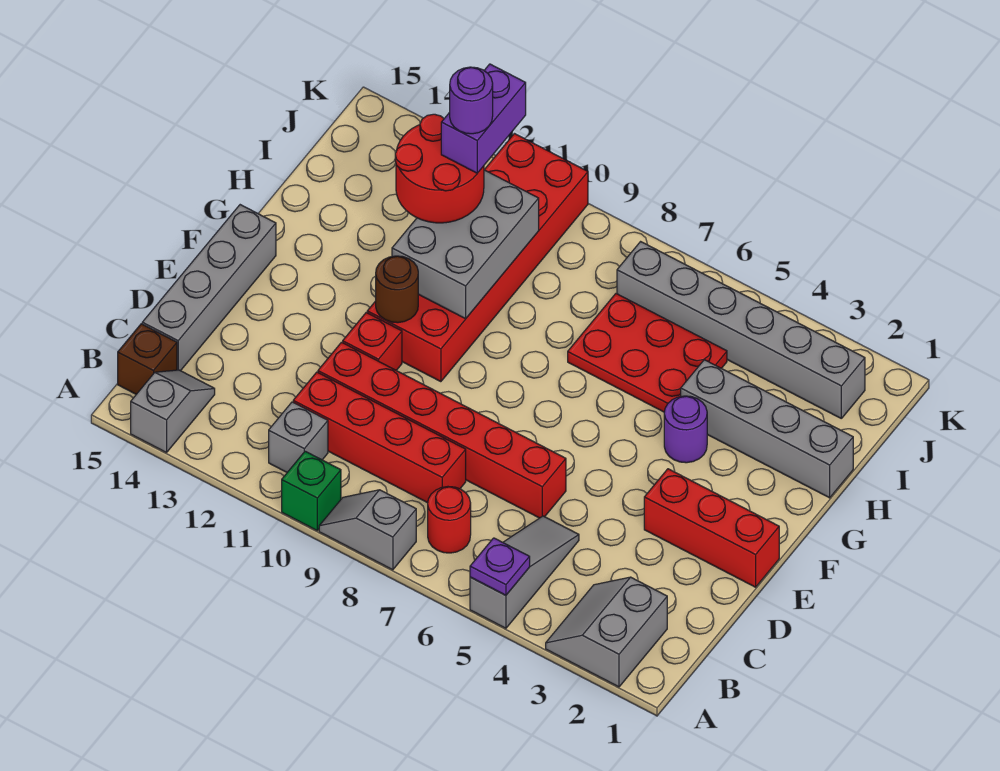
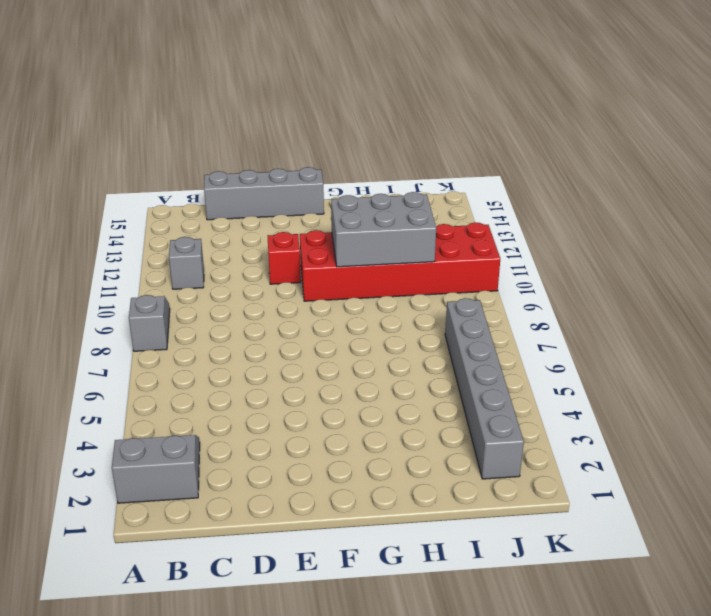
none -> grey 1x3 slope [470,516,579,628]
none -> green 1x1 brick [282,451,341,530]
none -> grey 1x2 slope [131,370,215,453]

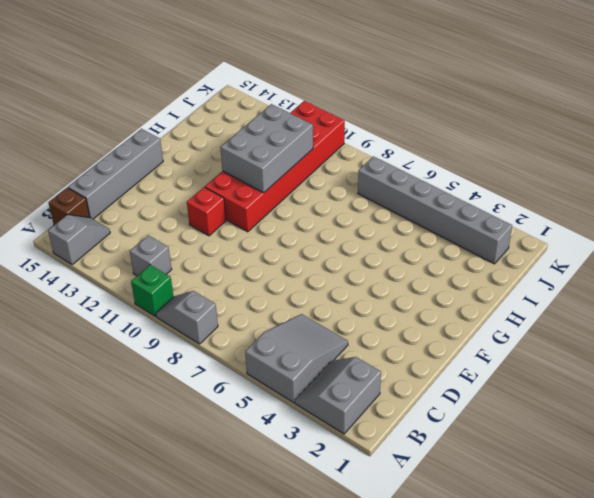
grey 2x3 slope [245,314,348,403] -> grey 1x3 slope [470,516,579,628]
none -> red 1x1 round brick [428,487,471,553]
none -> red 1x4 brick [293,372,466,503]
none -> red 1x6 brick [318,342,566,518]

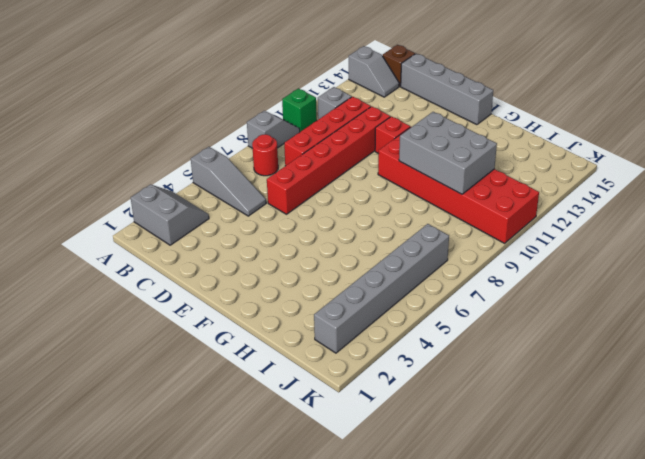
none -> red 1x3 brick [644,469,779,587]
none -> purple 1x1 round brick [664,396,707,463]
none -> grey 1x4 brick [681,360,853,498]

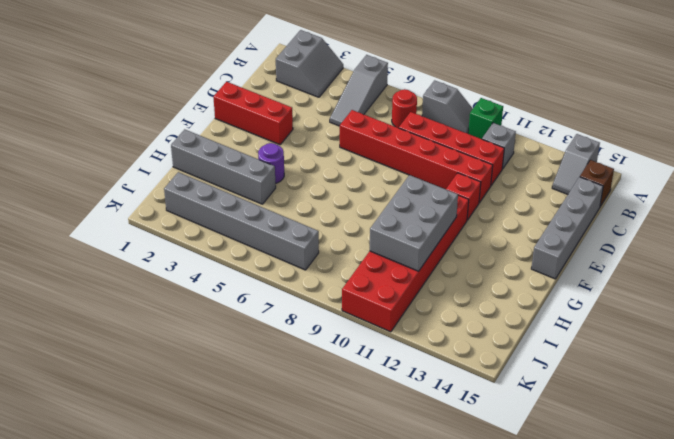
none -> red 2x3 plate [568,294,727,412]
none -> purple 1x1 plate [470,538,530,595]
none -> brown 1x1 round brick [376,256,418,323]

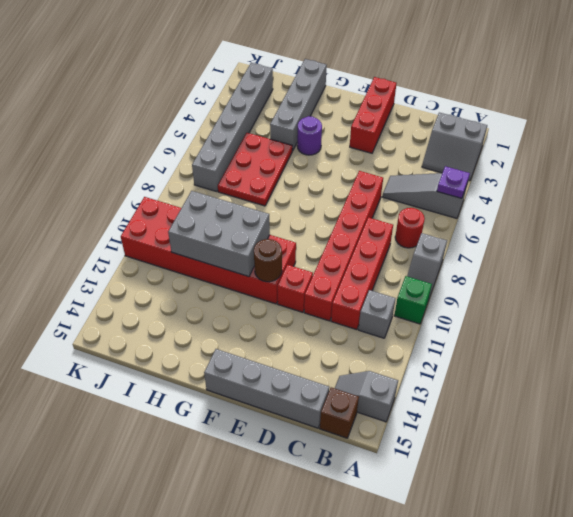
none -> red 2x2 round brick [395,114,484,223]
none -> purple 1x2 brick [441,64,526,173]
none -> purple 1x1 round brick [450,67,493,134]

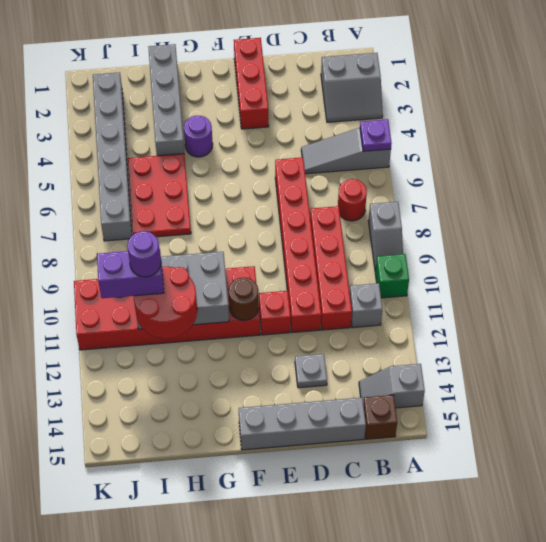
grey 1x1 plate [295,354,327,388] -> none

